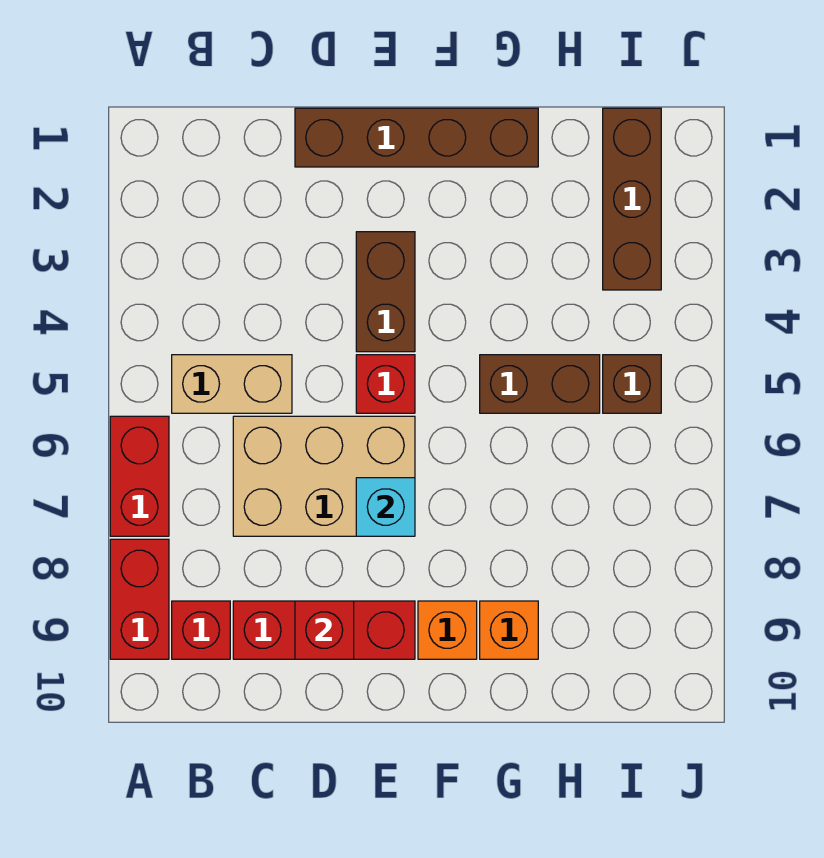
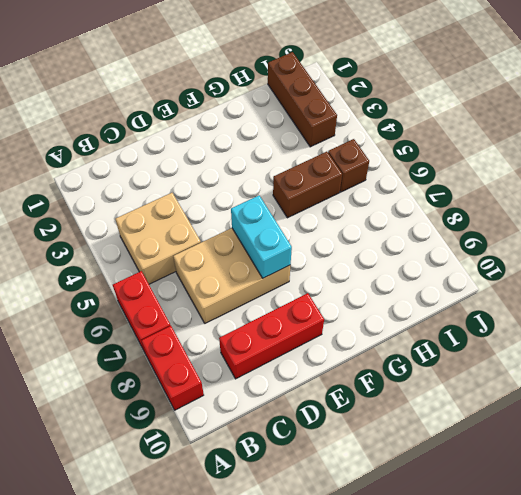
tan 2x2 brick [115,193,201,284] -> tan 1x2 brick [172,355,292,413]
cyan 1x2 brick [231,196,292,278] -> cyan 1x1 brick [356,478,415,536]
none -> red 1x1 brick [172,601,230,659]
none -> brown 1x4 brick [295,108,538,167]
none -> brown 1x2 brick [356,232,415,352]

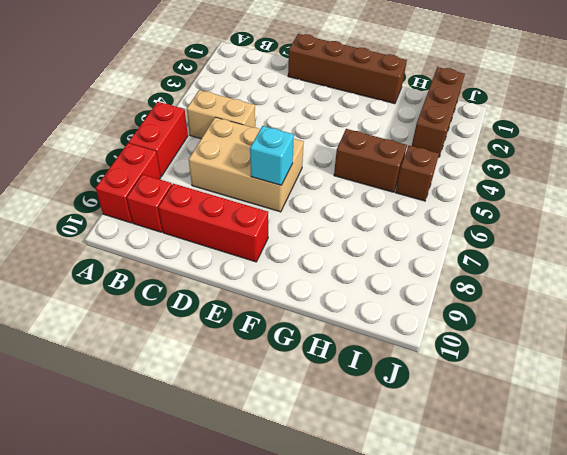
none -> brown 1x2 brick [356,232,415,352]
none -> red 1x1 brick [356,355,415,413]
none -> orange 1x1 brick [418,601,477,659]

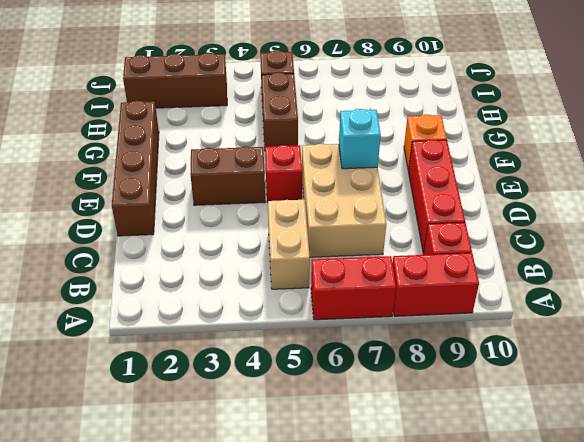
none -> orange 1x1 brick [480,601,538,659]
none -> red 1x1 brick [295,601,354,659]

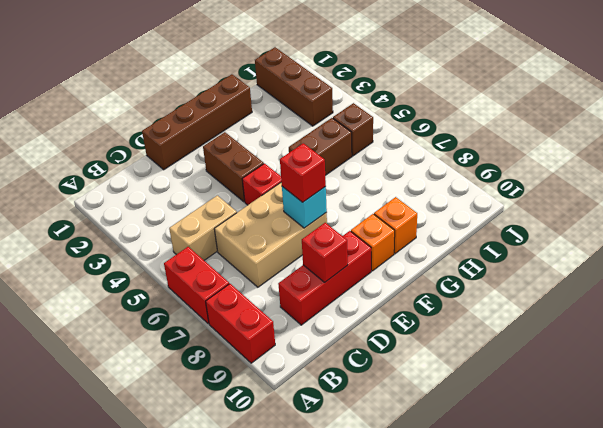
red 1x1 brick [280,143,326,202] -> red 1x1 brick moved to [172,601,230,659]

